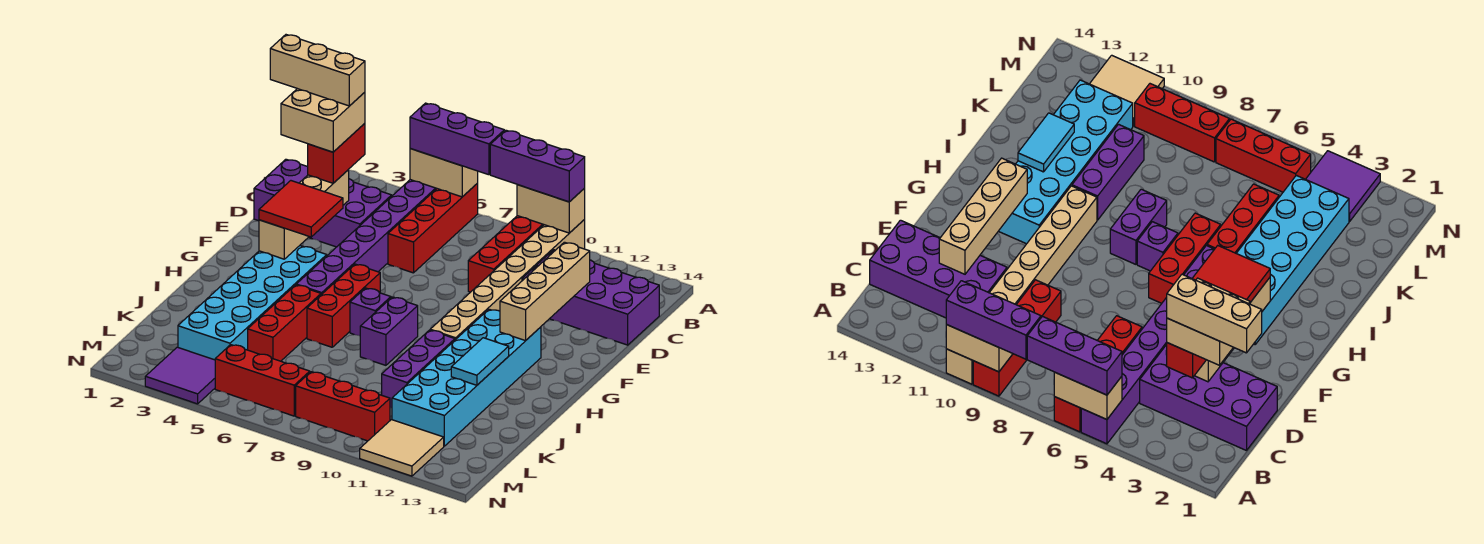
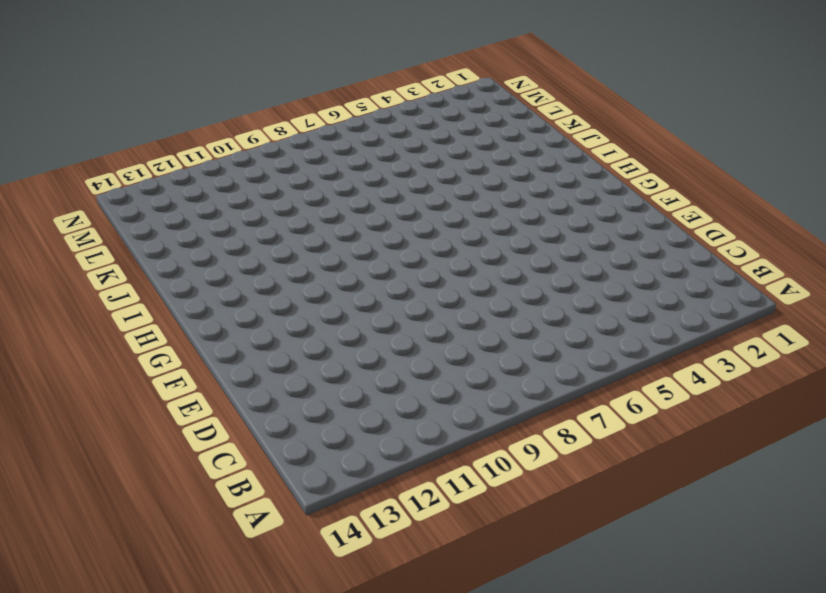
none -> purple 1x8 brick [296,180,437,295]
none -> red 1x4 brick [388,183,478,273]
none -> red 1x4 brick [468,216,544,292]

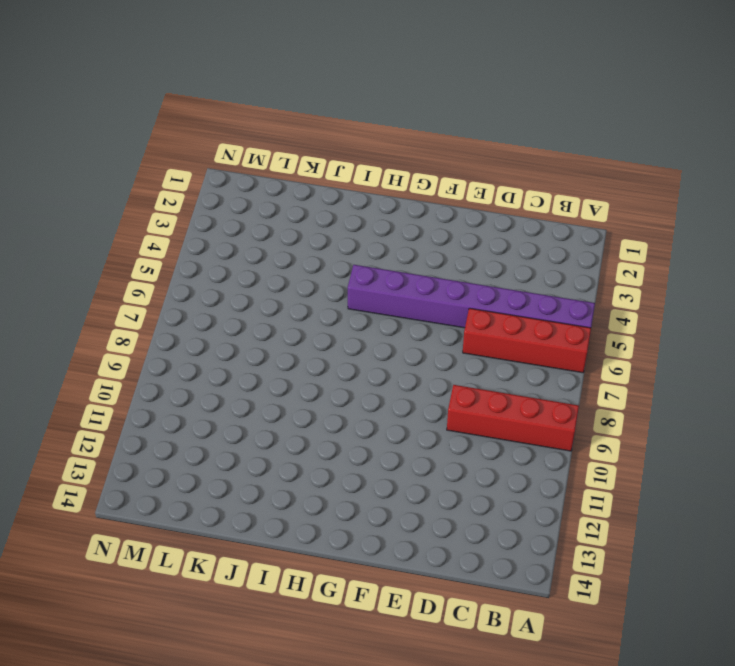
none -> tan 1x8 brick [430,220,585,340]
none -> purple 2x4 brick [254,159,392,247]
none -> purple 2x4 brick [522,250,659,345]

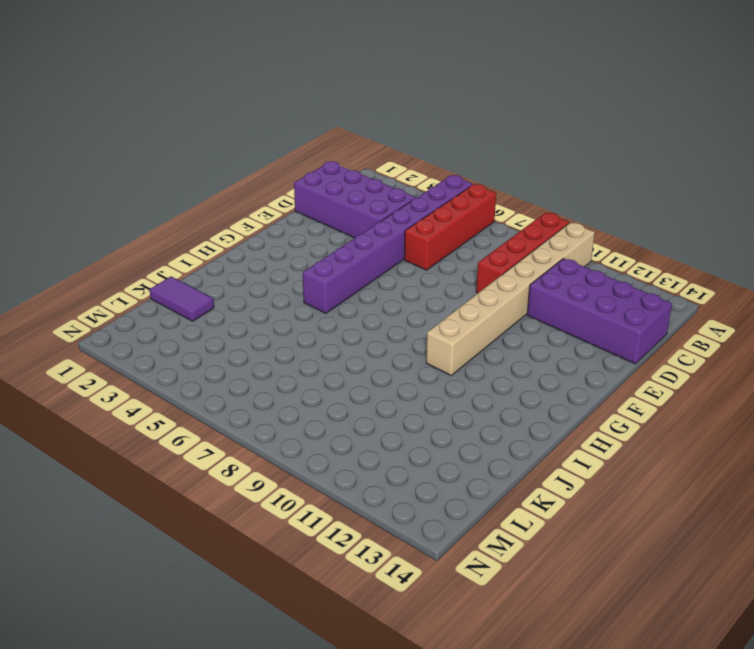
purple 1x2 tile [150,277,214,321] -> none
none -> cyan 2x6 brick [178,246,327,360]
none -> red 1x3 brick [307,264,380,347]
none -> cyan 2x6 brick [392,309,541,446]

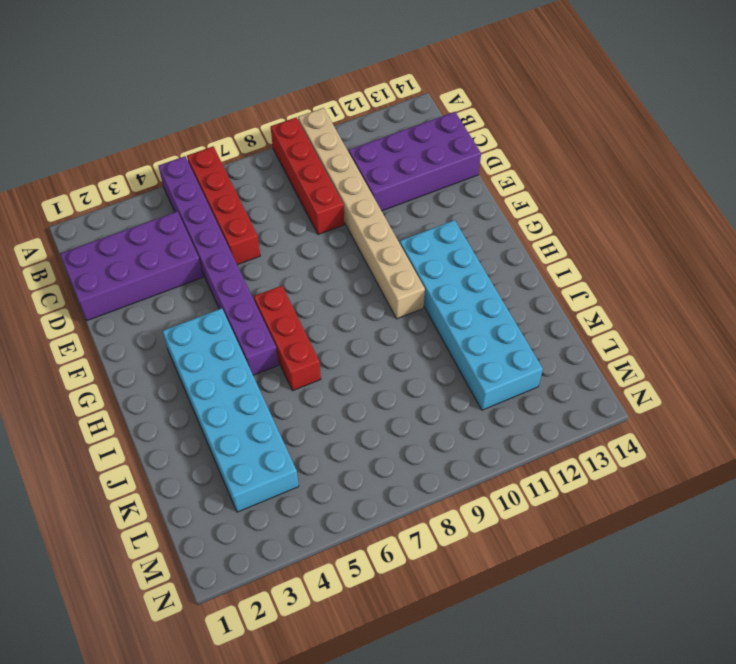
none -> purple 1x1 brick [350,288,391,336]
none -> purple 1x2 brick [360,297,418,365]
none -> red 1x3 brick [248,285,321,361]

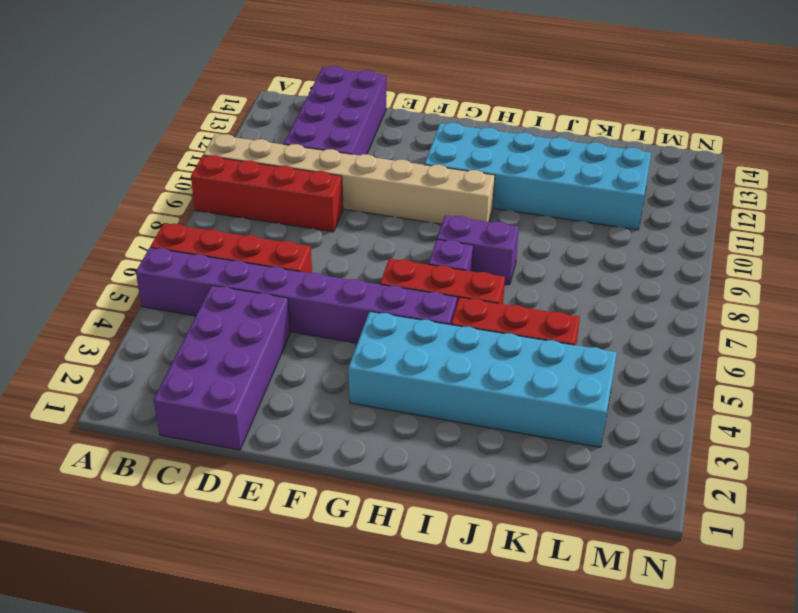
none -> purple 1x3 brick [382,330,455,408]
none -> purple 2x2 tile [145,347,215,404]
none -> red 1x3 brick [215,345,310,416]

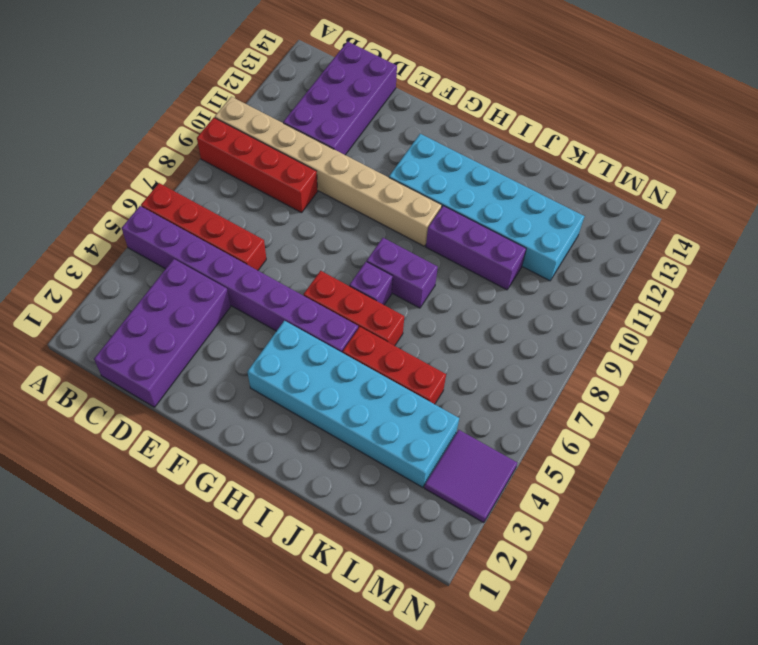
none -> red 1x3 brick [215,345,310,416]
none -> red 1x3 brick [296,372,390,441]
none -> tan 2x2 tile [360,420,444,476]

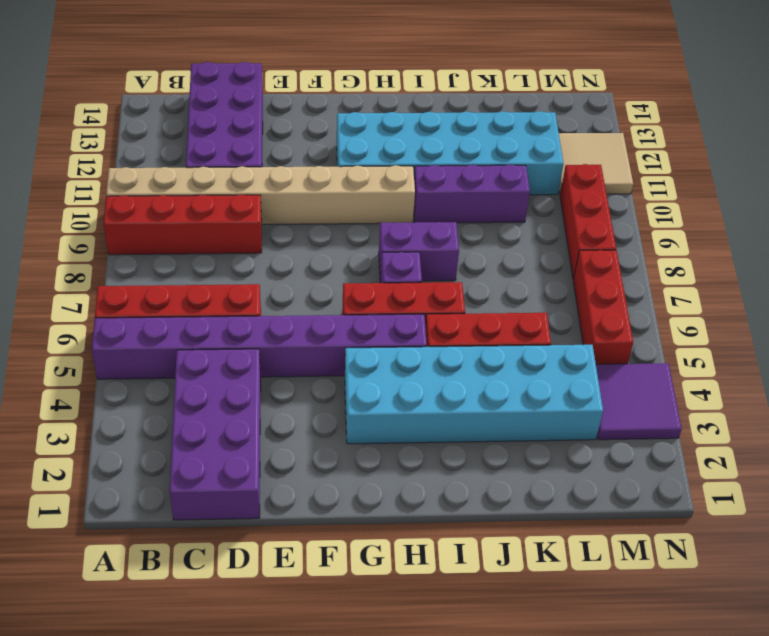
none -> tan 1x2 brick [410,149,478,197]
none -> tan 1x2 brick [517,185,585,233]
none -> tan 1x4 brick [259,170,349,259]

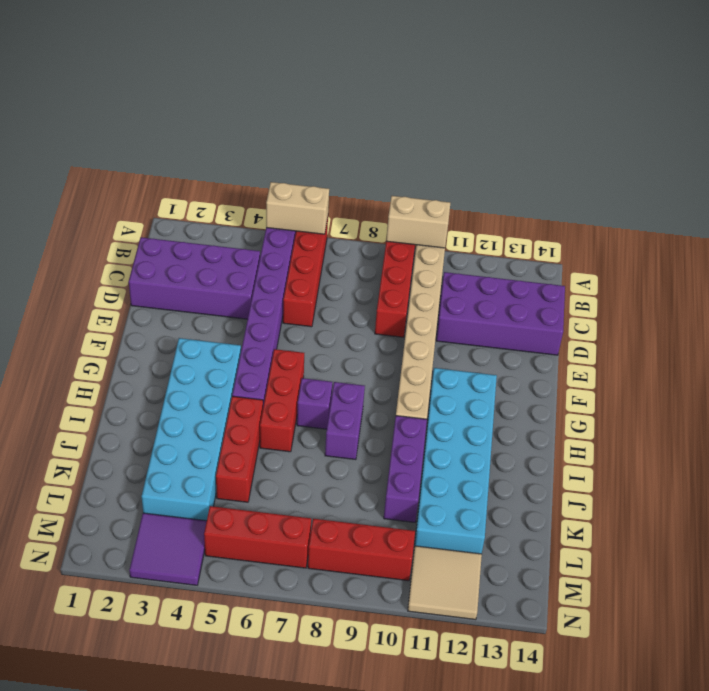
none -> tan 1x4 brick [259,170,349,259]
none -> tan 1x4 brick [500,242,590,341]
none -> cyan 1x2 tile [451,338,509,385]

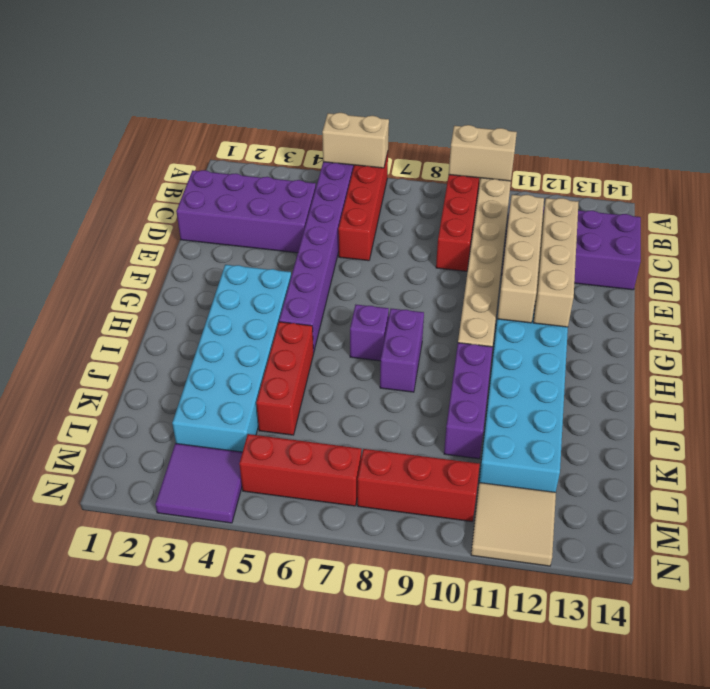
tan 1x4 brick [497,195,544,323] -> tan 1x4 brick moved to [259,170,349,259]
none -> red 1x3 brick [307,264,380,347]
none -> cyan 1x2 tile [451,338,509,385]
none -> purple 1x3 brick [410,103,504,175]

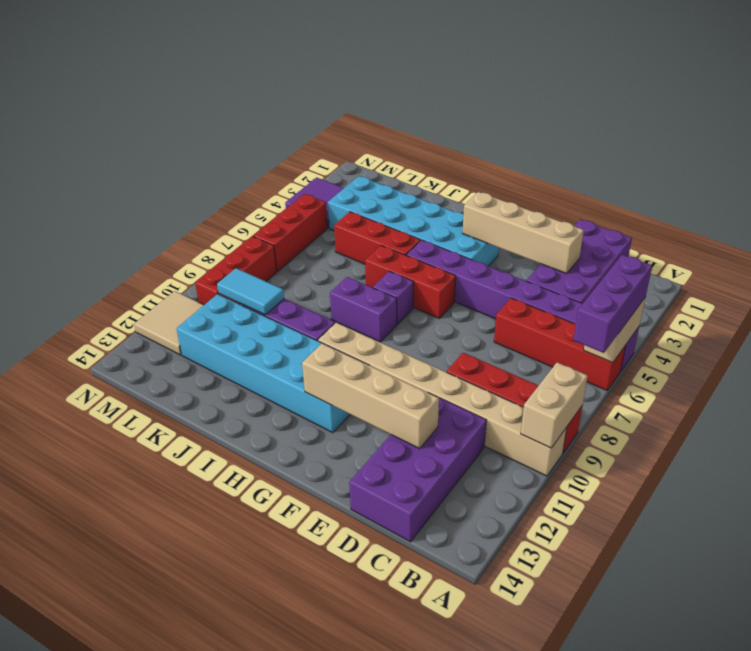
cyan 1x2 tile [217,268,284,315] -> cyan 1x2 tile moved to [451,338,509,385]
none -> purple 1x3 brick [490,130,585,202]
none -> red 1x2 brick [308,123,365,183]
none -> red 2x2 tile [259,181,343,237]

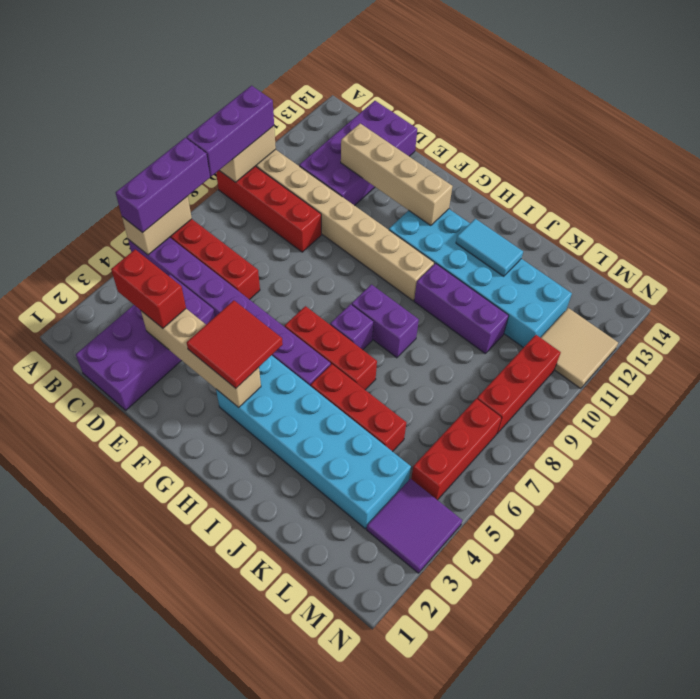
none -> tan 2x2 brick [281,89,365,152]
none -> tan 1x3 brick [270,35,365,106]

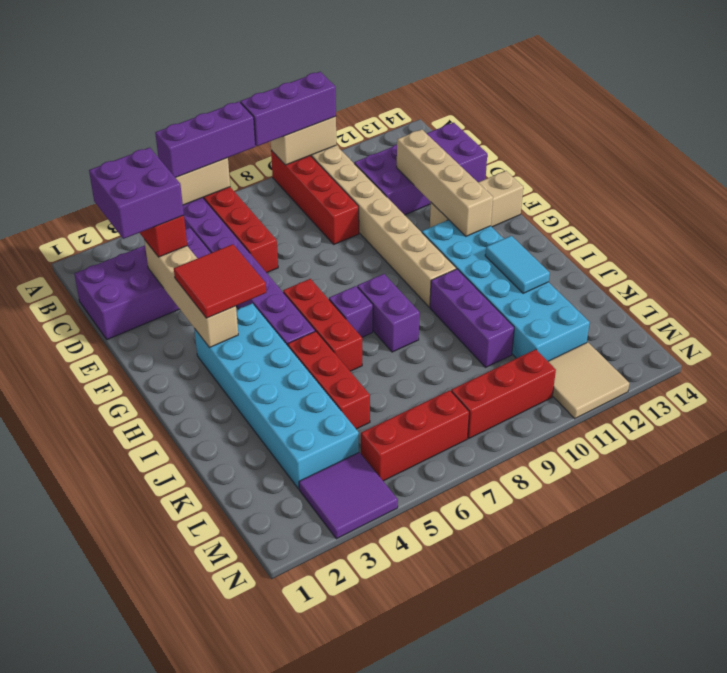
purple 2x2 brick [89,147,184,239] -> tan 2x2 brick [281,89,365,152]
tan 1x3 brick [430,171,523,227] -> tan 1x3 brick moved to [270,35,365,106]

